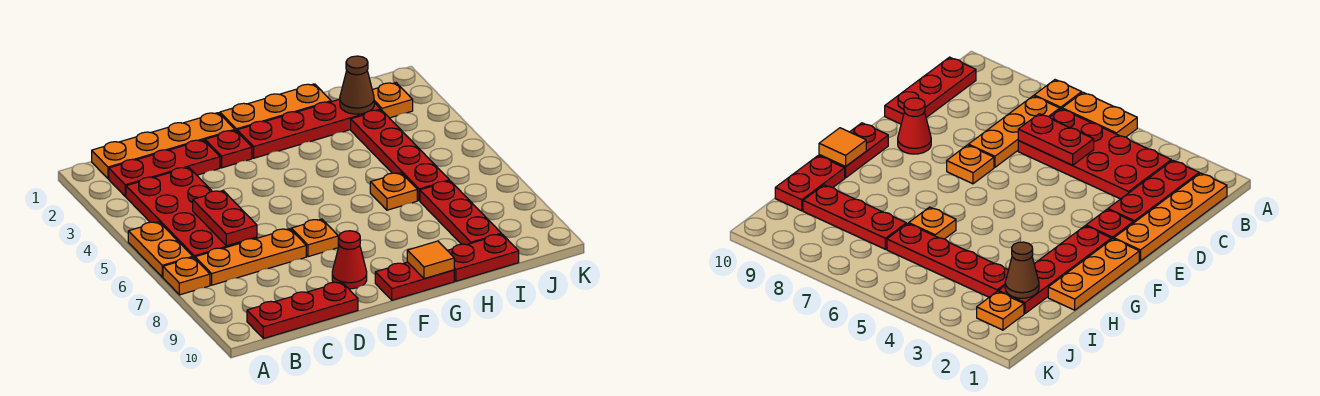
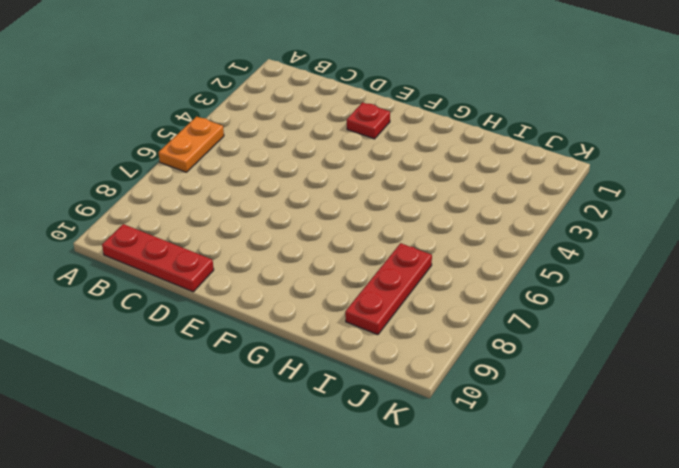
none -> orange 1x1 plate [163,257,210,295]
none -> orange 1x4 plate [92,113,235,179]
none -> red 1x3 plate [109,140,220,196]

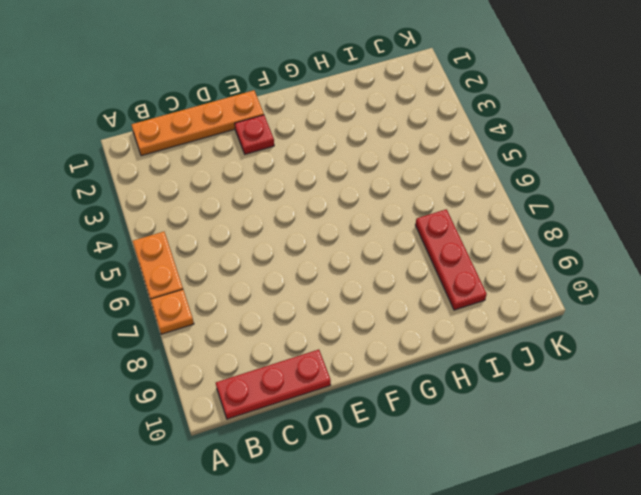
none -> red 1x3 plate [109,140,220,196]
none -> red 2x4 plate [126,167,257,258]
none -> orange 1x3 plate [195,229,306,285]

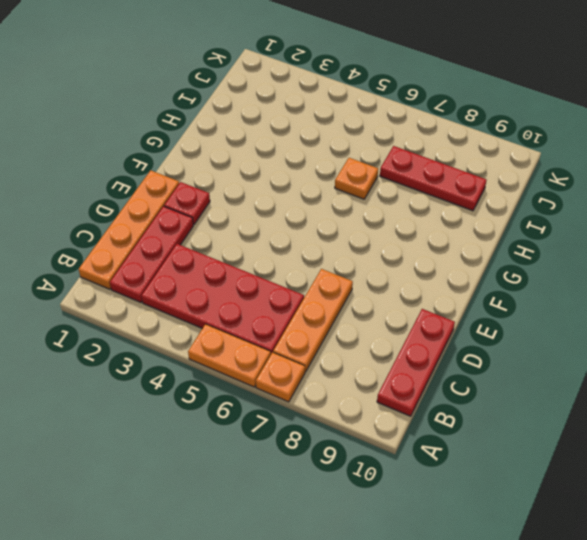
none -> orange 1x1 plate [291,219,339,257]
none -> red 1x1 cone [332,231,367,289]
none -> orange 1x3 plate [220,84,331,131]

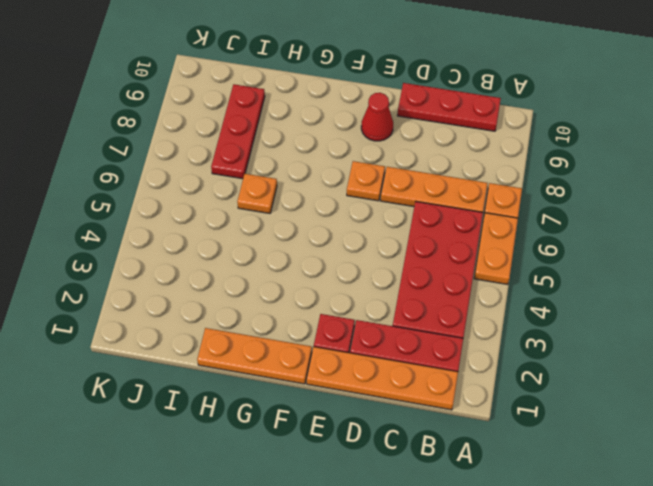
none -> red 1x4 plate [237,99,380,158]
none -> red 1x2 plate [375,262,454,300]
none -> red 1x2 plate [447,234,519,281]

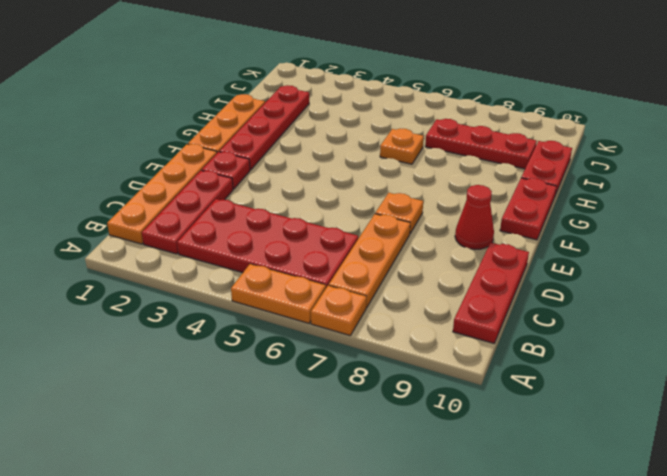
none -> red 1x4 plate [351,110,450,201]
none -> orange 1x1 plate [372,83,413,118]
none -> red 1x2 plate [193,191,257,246]

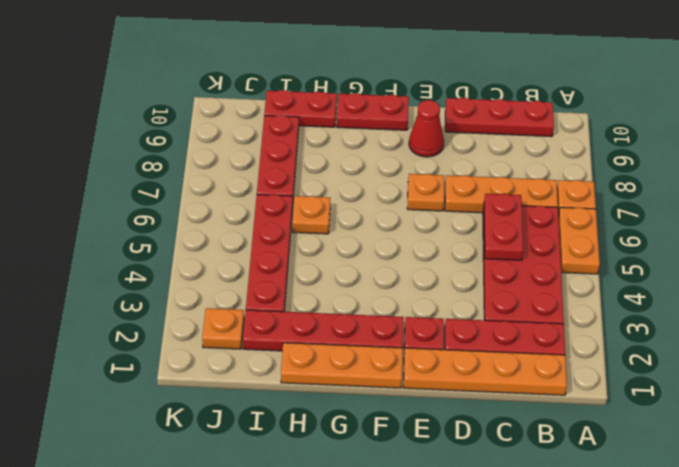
none -> orange 1x1 tile [407,241,454,279]
none -> brown 1x1 cone [340,56,374,114]

